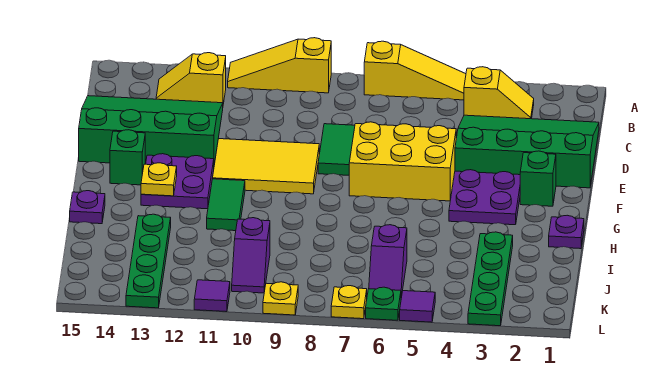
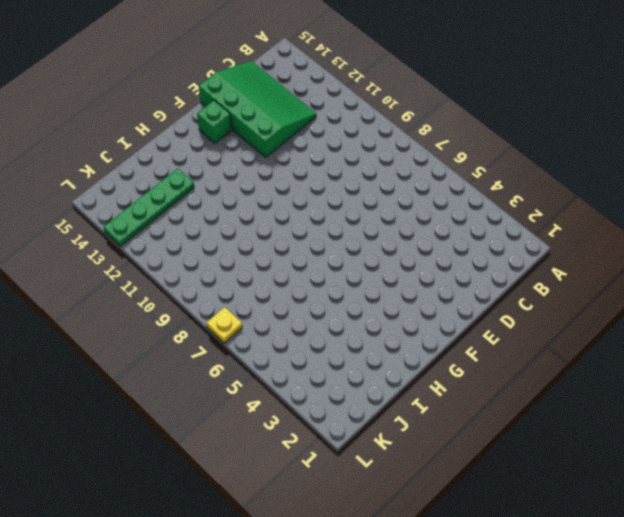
none -> yellow 1x3 slope [364,41,466,100]
none -> yellow 1x3 slope [228,38,331,93]
none -> yellow 1x2 slope [464,67,534,119]

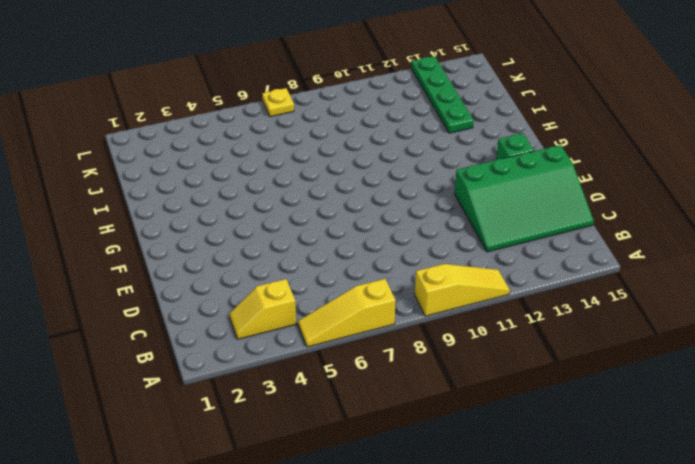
none -> yellow 1x2 slope [156,53,226,104]
none -> green 3x4 slope [455,115,599,188]
none -> green 1x2 tile [318,124,355,175]

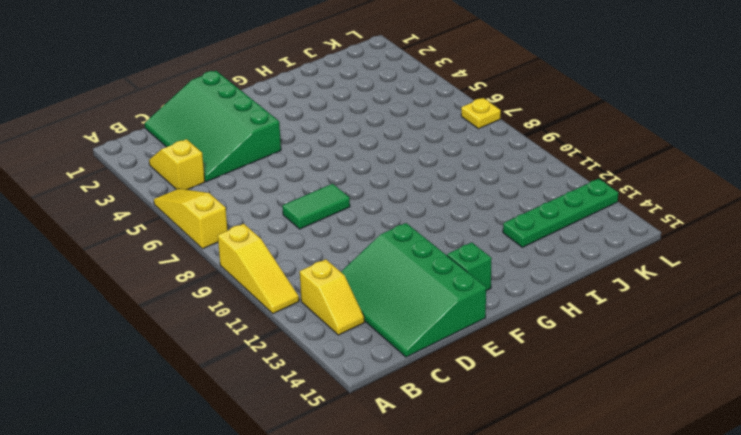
none -> yellow 2x3 brick [349,122,456,201]
none -> yellow 2x3 tile [213,139,319,194]
none -> green 1x1 brick [520,151,556,206]

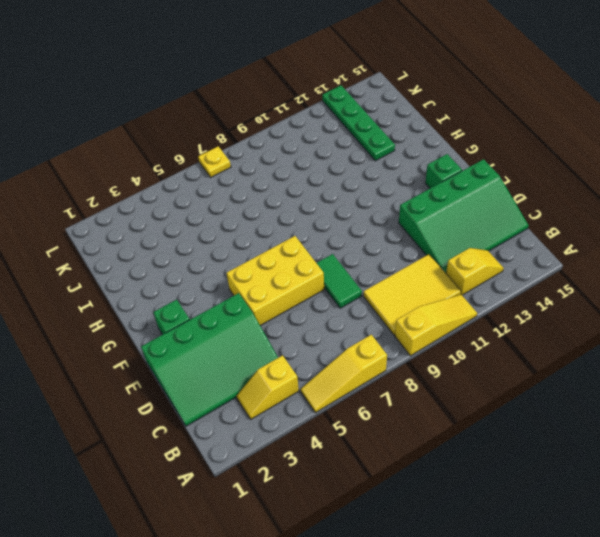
yellow 2x3 tile [364,254,461,335] -> yellow 2x3 tile moved to [213,139,319,194]
none -> purple 2x2 plate [449,170,520,225]
none -> purple 2x2 plate [141,154,214,209]
none -> green 1x2 tile [207,179,245,231]

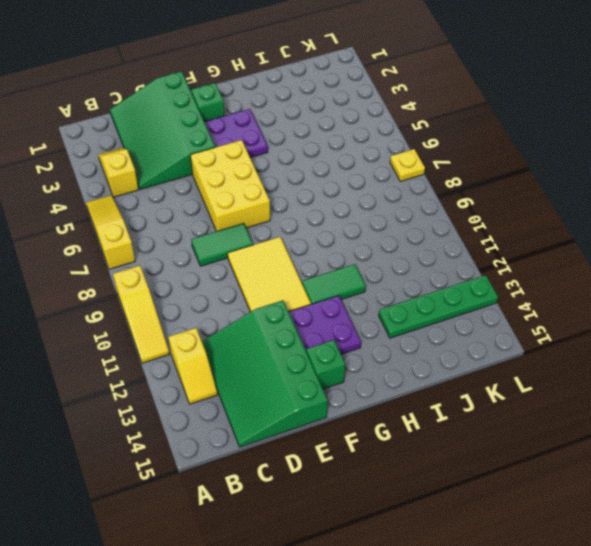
none -> purple 1x1 plate [549,215,584,249]
none -> purple 1x1 plate [70,191,105,224]
none -> green 1x4 plate [468,232,513,326]

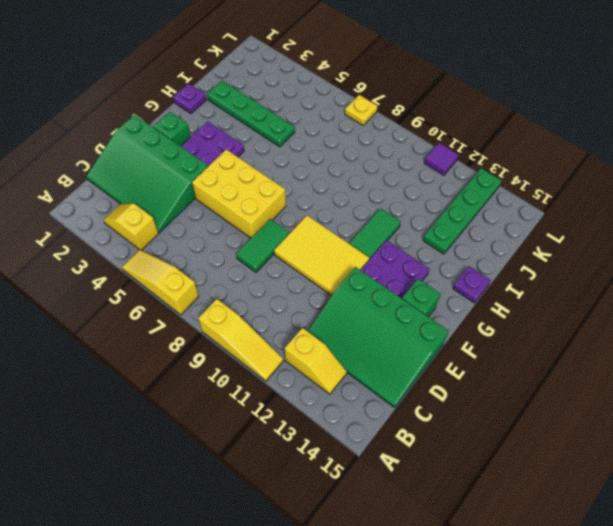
green 1x4 plate [207,81,295,147] -> green 1x4 plate turned to [468,232,513,326]
none -> purple 1x2 slope [369,225,407,298]
none -> purple 1x2 slope [232,218,270,293]
none -> purple 1x1 tile [400,291,435,322]

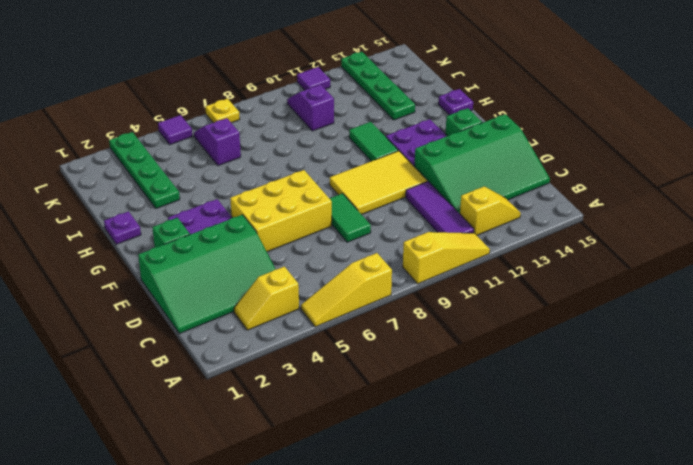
purple 1x3 tile [406,181,474,233] -> none
none -> green 1x1 plate [366,287,401,320]
none -> yellow 1x1 plate [263,282,298,315]
none -> yellow 1x1 plate [141,163,177,196]

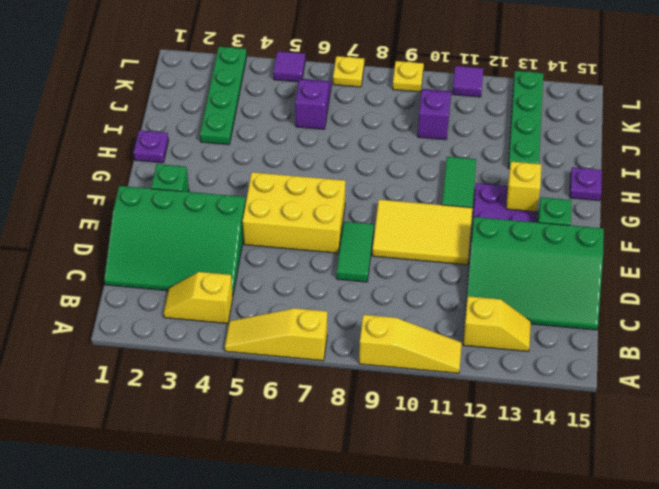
yellow 1x1 brick [506,162,541,212] -> yellow 1x1 plate [141,163,177,196]
none -> purple 2x2 plate [449,170,520,225]
none -> green 1x1 plate [366,287,401,320]

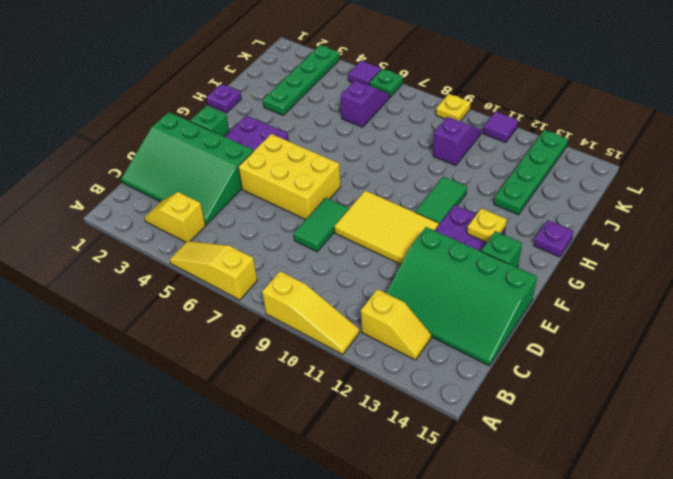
none -> yellow 1x1 plate [331,286,367,319]

